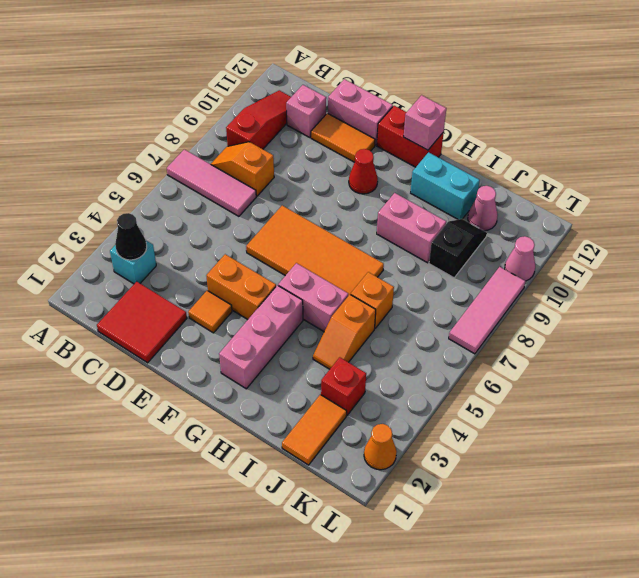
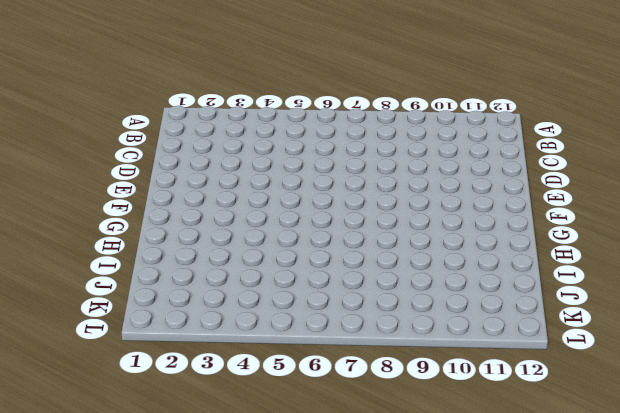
none -> pink 1x3 tile [167,149,256,216]
none -> cyan 1x1 brick [110,240,156,284]
none -> orange 1x2 slope [211,142,274,196]

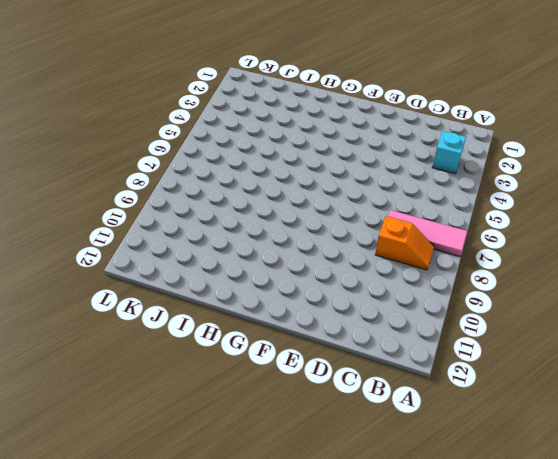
none -> red 1x3 slope [226,90,291,149]
none -> red 2x2 tile [97,282,187,363]
none -> pink 1x1 brick [286,85,326,137]

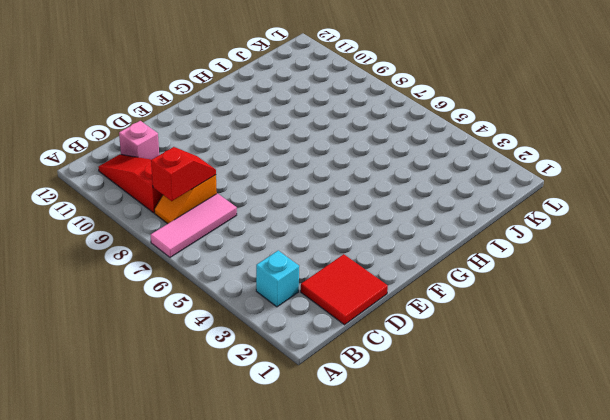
red 1x2 slope [151,147,216,201] -> none
none -> orange 1x2 tile [311,113,375,162]
none -> pink 1x2 brick [328,79,393,145]
none -> orange 1x1 tile [188,291,232,333]

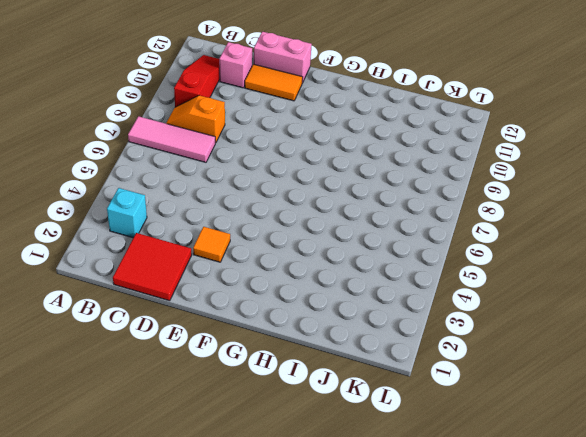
none -> orange 1x2 brick [206,254,276,320]
none -> orange 2x4 tile [246,206,384,296]
none -> red 1x1 cone [349,149,378,194]

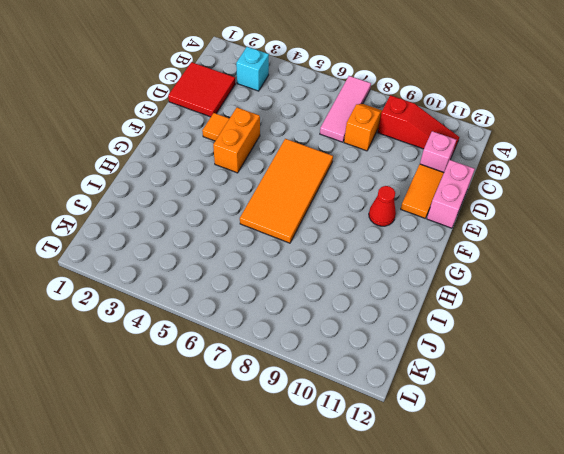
none -> red 1x2 brick [377,106,444,167]
none -> pink 1x3 brick [219,285,303,389]
none -> pink 1x2 brick [278,263,348,331]

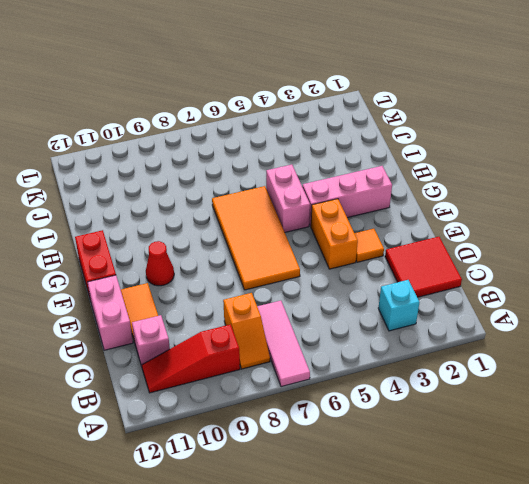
none -> pink 1x2 brick [377,193,446,263]
none -> cyan 1x2 brick [411,152,480,220]
none -> orange 1x2 slope [313,295,376,369]

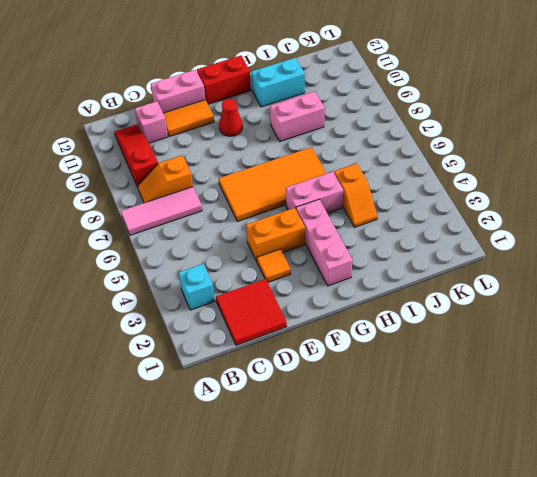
none -> orange 1x1 brick [351,272,394,328]
none -> orange 1x2 tile [282,395,347,465]
none -> red 1x1 brick [321,357,366,415]

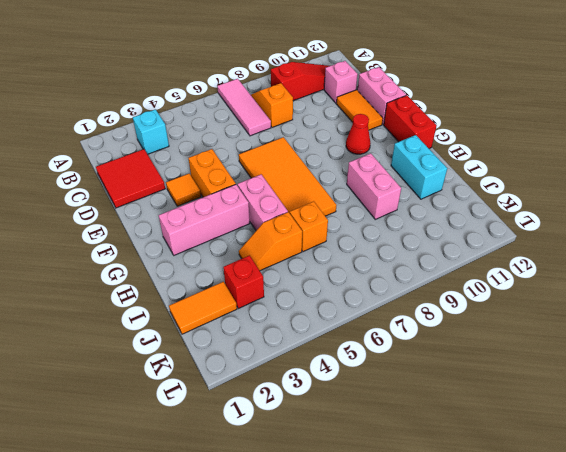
none -> black 1x2 slope [429,219,487,278]
none -> pink 1x1 cone [468,186,498,231]
none -> orange 1x1 cone [364,424,397,470]

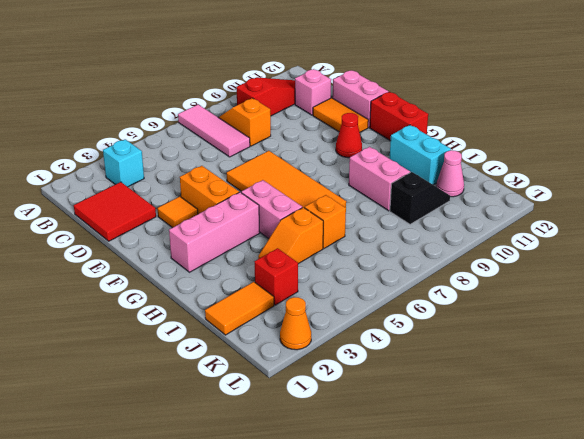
none -> pink 1x3 tile [449,267,525,354]
none -> pink 1x1 cone [505,236,535,281]
none -> black 1x1 cone [115,213,147,260]

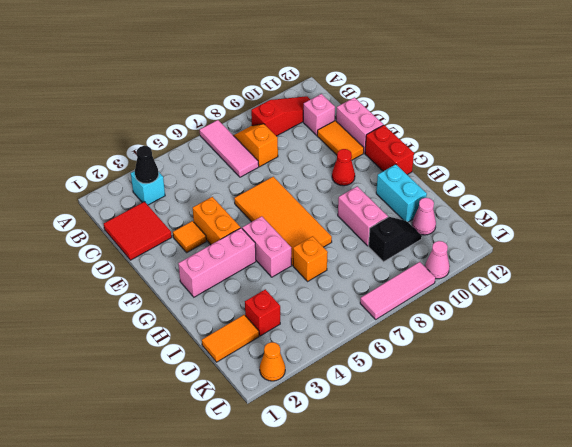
none -> orange 1x2 slope [313,295,376,369]
none -> pink 1x1 brick [404,95,446,150]

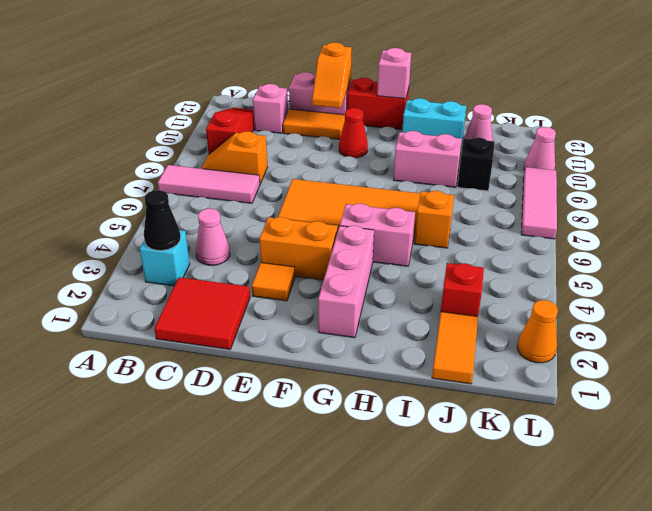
pink 1x1 cone [196,209,230,265] -> none
orange 1x2 slope [312,43,352,108] -> orange 1x2 slope moved to [313,295,376,369]

